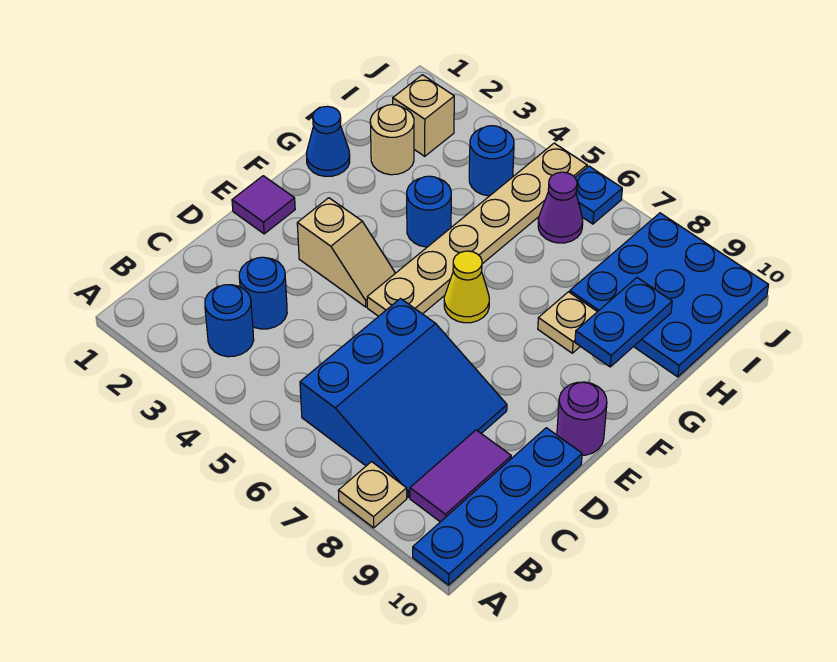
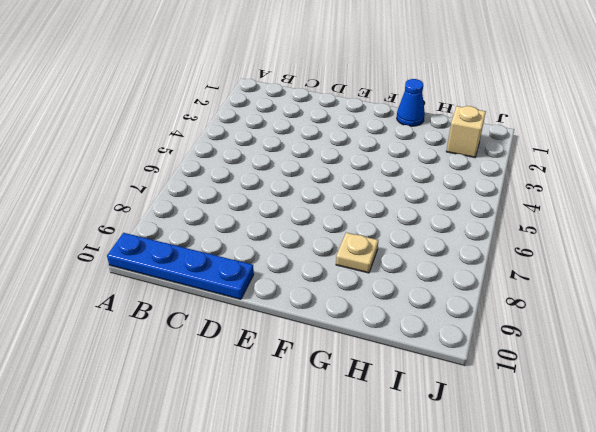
none -> tan 1x1 plate [338,462,407,528]
none -> blue 1x1 round brick [205,285,254,357]
none -> blue 3x3 slope [300,299,507,497]

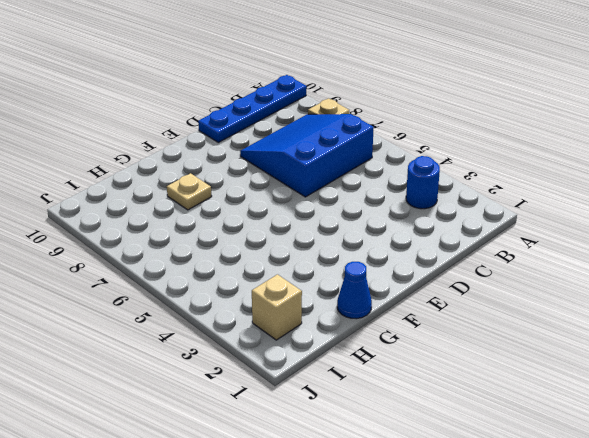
none -> purple 1x2 tile [410,430,511,522]
none -> blue 1x1 round brick [239,257,287,329]
none -> purple 1x1 tile [232,176,295,234]

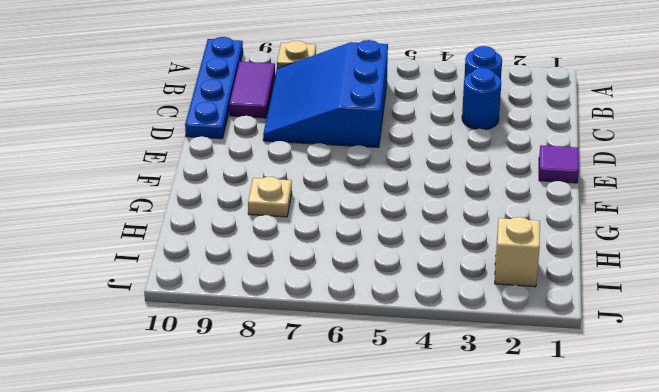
none -> tan 1x2 slope [297,198,395,307]
none -> tan 1x6 plate [367,143,587,316]
none -> purple 1x1 round brick [557,382,607,455]

